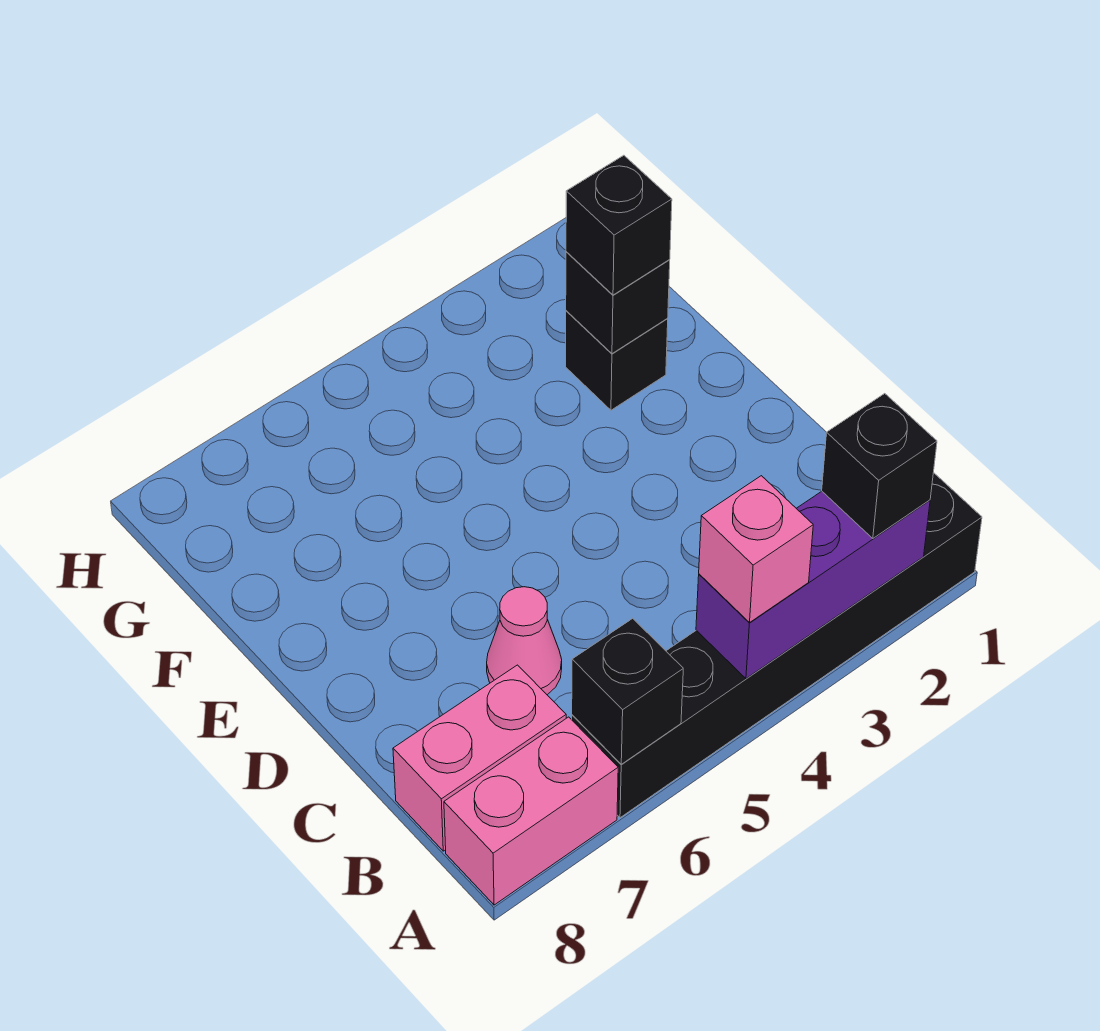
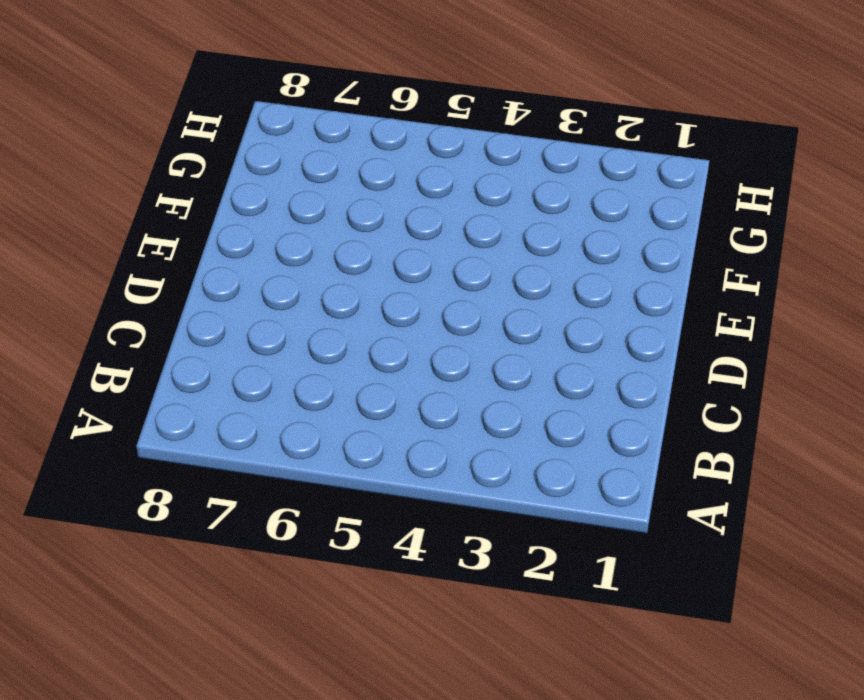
none -> black 1x6 brick [572,473,982,818]
none -> pink 1x2 brick [444,717,618,905]

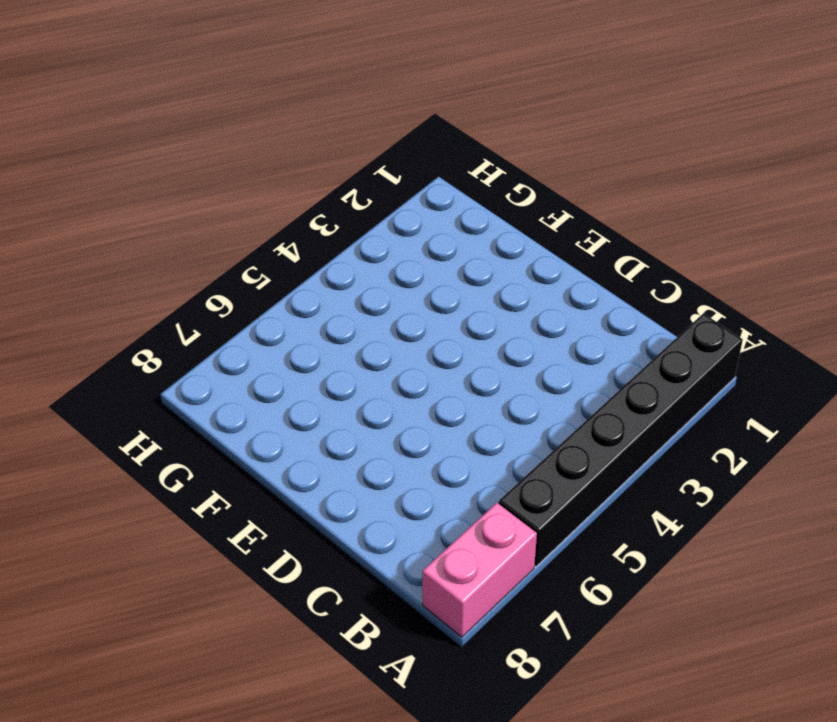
none -> pink 1x2 brick [393,665,566,851]
none -> pink 1x1 cone [487,587,562,695]

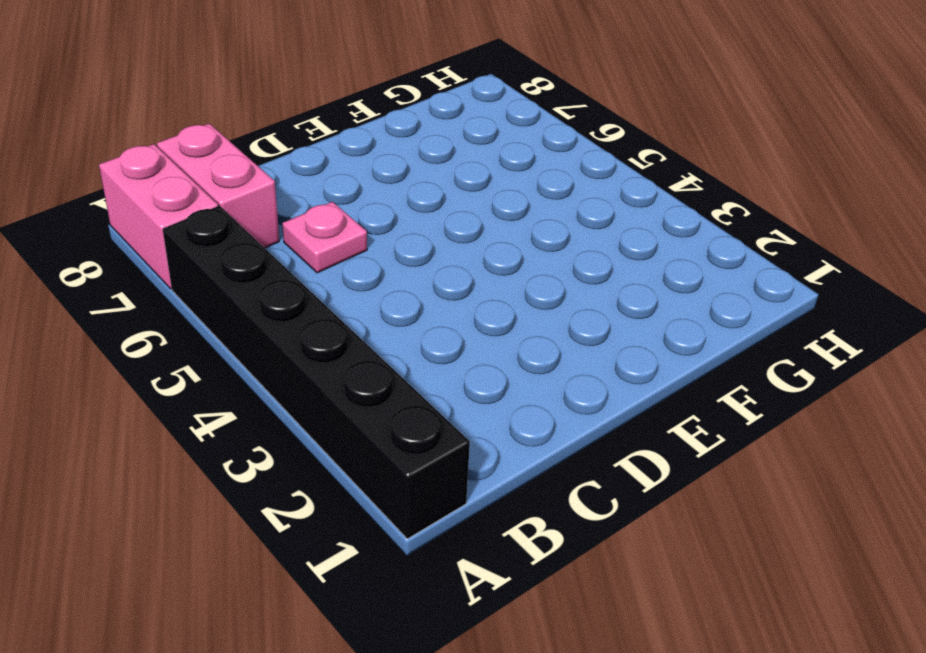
pink 1x1 plate [282,202,367,273] -> pink 1x1 cone [487,587,562,695]
none -> black 1x1 brick [566,311,668,410]
none -> purple 1x3 brick [696,491,930,679]

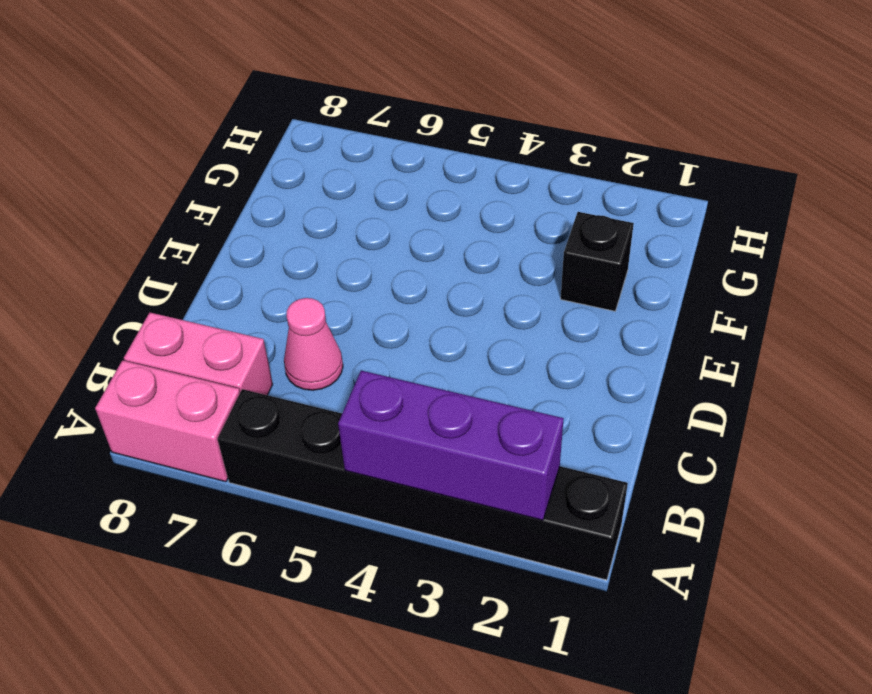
none -> black 1x1 brick [572,618,683,764]
none -> black 1x1 brick [566,252,670,354]

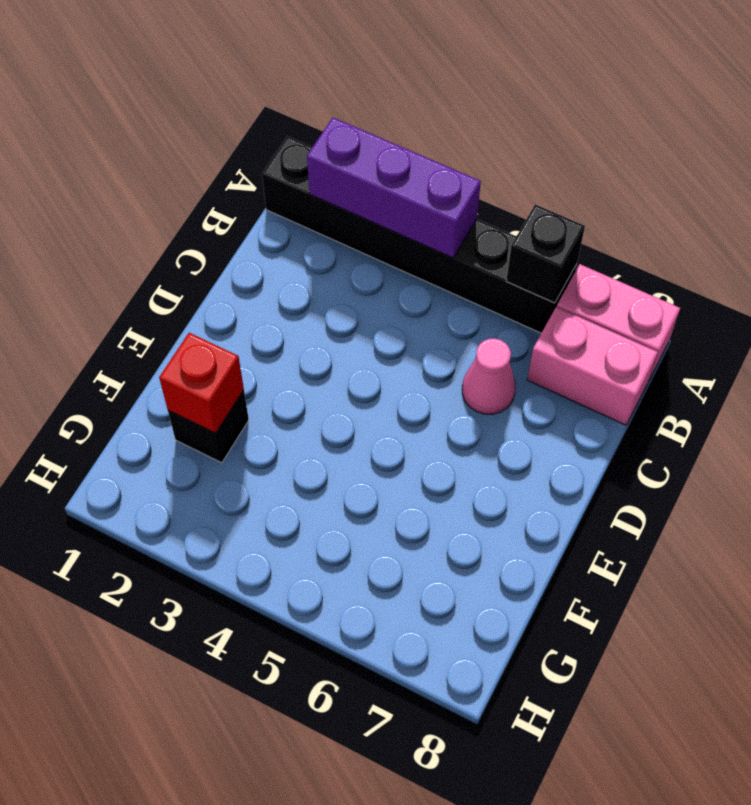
red 1x1 brick [159,333,244,433] -> black 1x1 brick [566,252,670,354]
none -> black 1x1 brick [822,394,937,538]
none -> pink 1x1 brick [699,476,813,622]

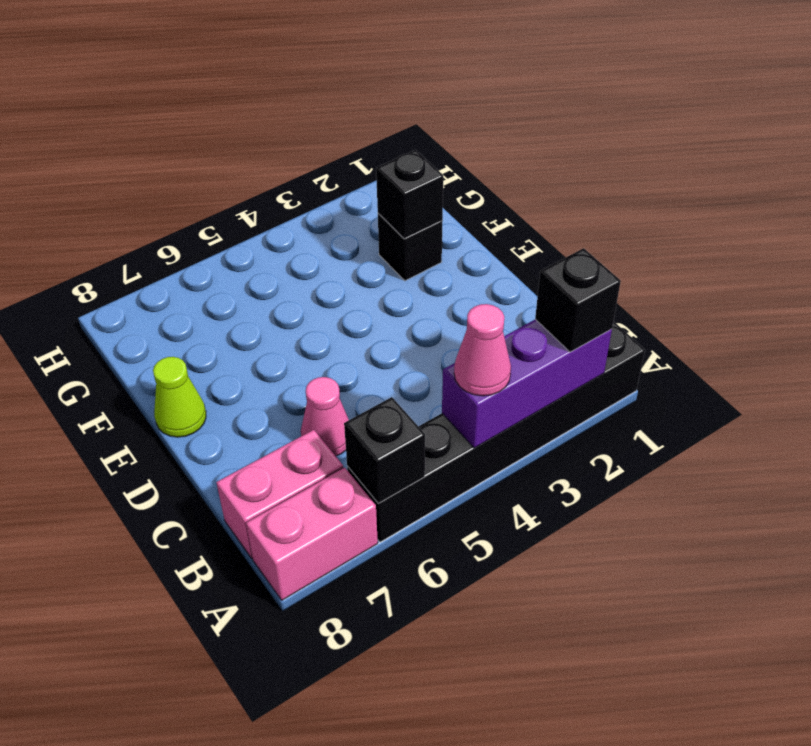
pink 1x1 cone [454,304,511,396] -> pink 1x1 brick [699,476,813,622]
lime 1x1 cone [153,357,206,437] -> none
none -> black 1x1 brick [566,155,672,295]

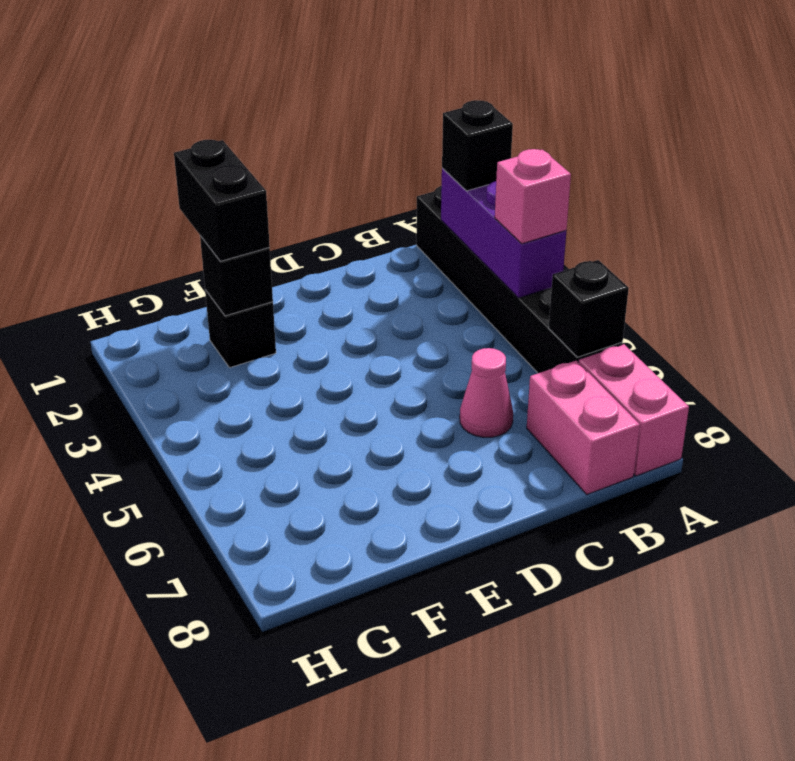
black 1x2 brick [174,140,270,261] -> black 1x1 brick [566,155,672,295]

